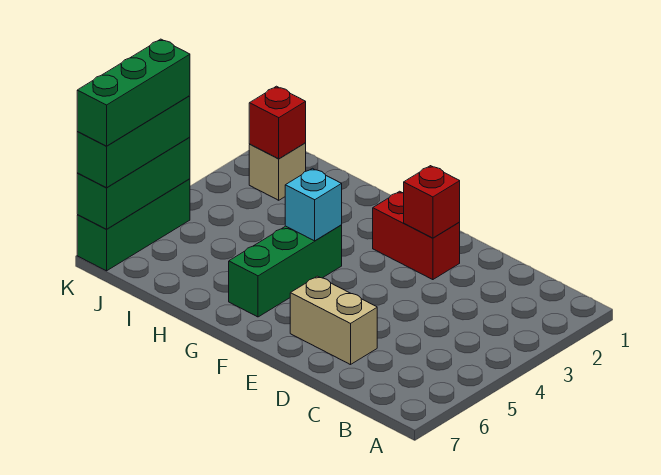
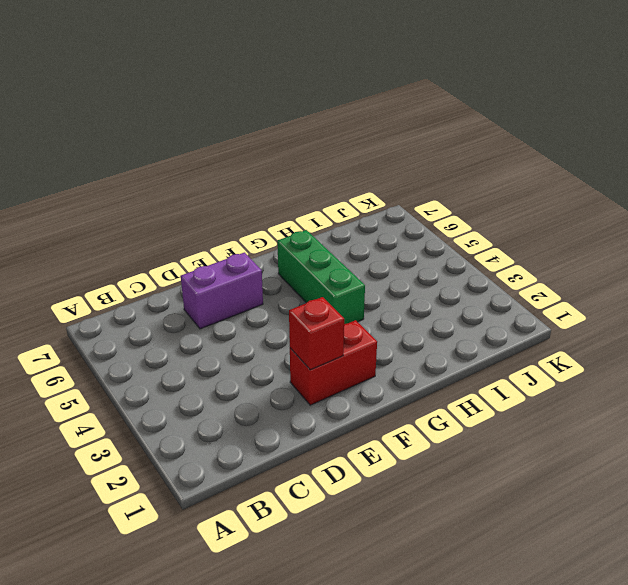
purple 1x2 brick [181,252,263,329] -> tan 1x2 brick [290,276,377,365]
none -> tan 1x1 brick [249,143,306,200]
none -> green 1x3 brick [77,179,190,271]

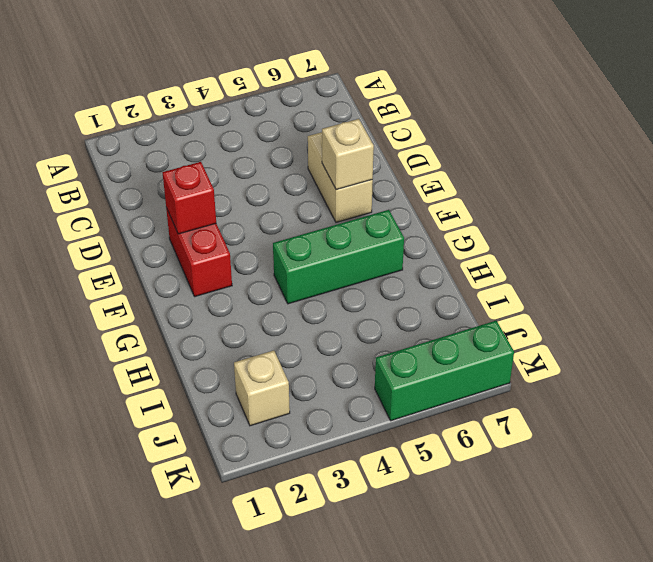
tan 1x1 brick [322,119,374,190] -> none
none -> cyan 1x1 brick [285,168,342,241]
none -> red 1x1 brick [249,86,306,159]

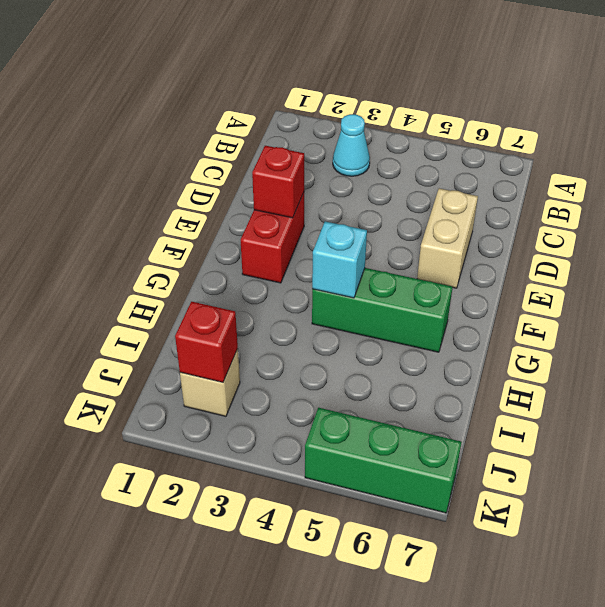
cyan 1x1 cone [333,114,370,176] -> none
none -> green 1x3 brick [77,137,190,229]
none -> green 1x3 brick [77,96,190,188]

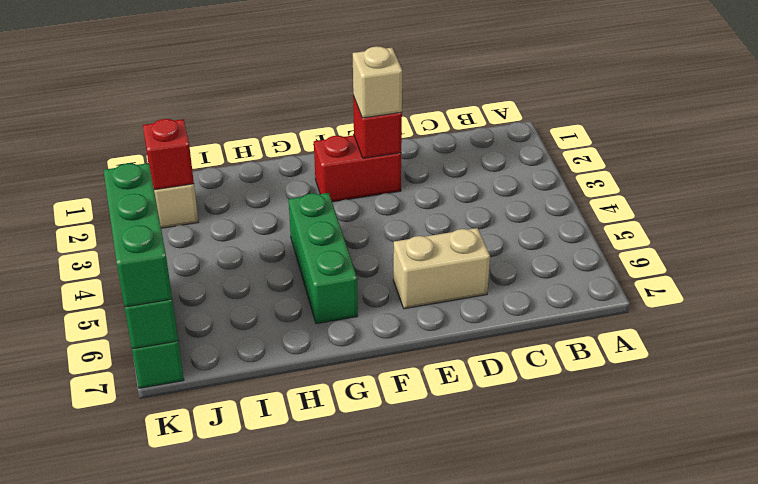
tan 1x1 brick [353,46,402,118] -> none
none -> cyan 1x1 brick [285,168,342,241]
none -> green 1x3 brick [77,39,190,146]

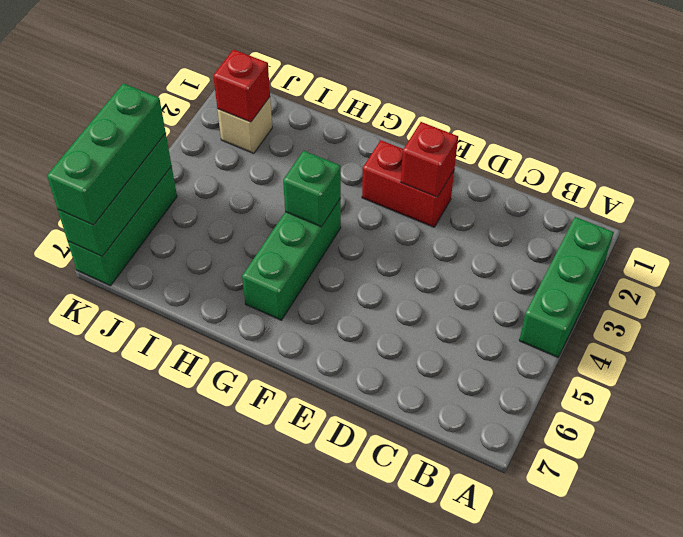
green 1x3 brick [519,217,614,357] -> green 1x3 brick moved to [77,39,190,146]
green 1x1 brick [283,151,341,227] -> cyan 1x1 brick [285,168,342,241]
none -> tan 1x2 brick [290,276,377,365]

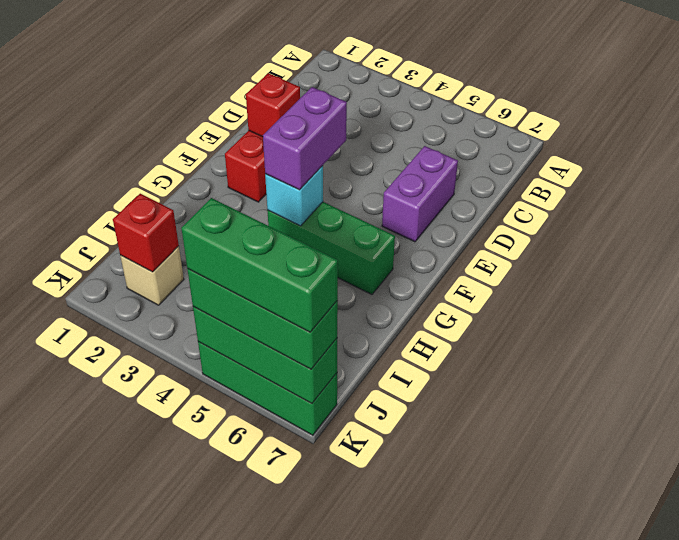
purple 1x2 brick [382,146,458,242] -> tan 1x2 brick [290,276,377,365]
purple 1x2 brick [263,87,347,190] -> none

